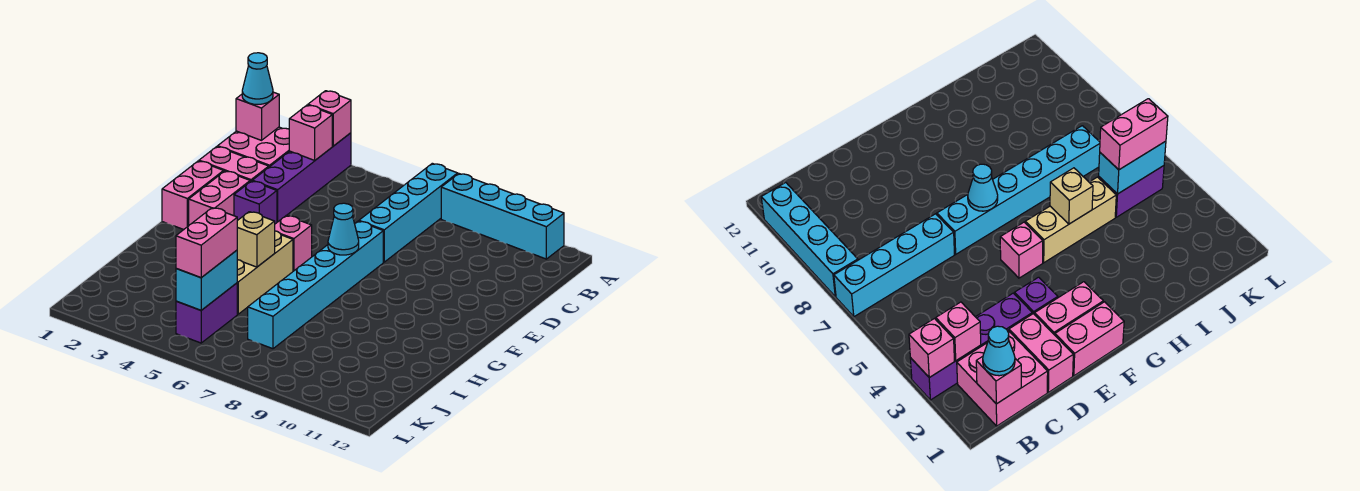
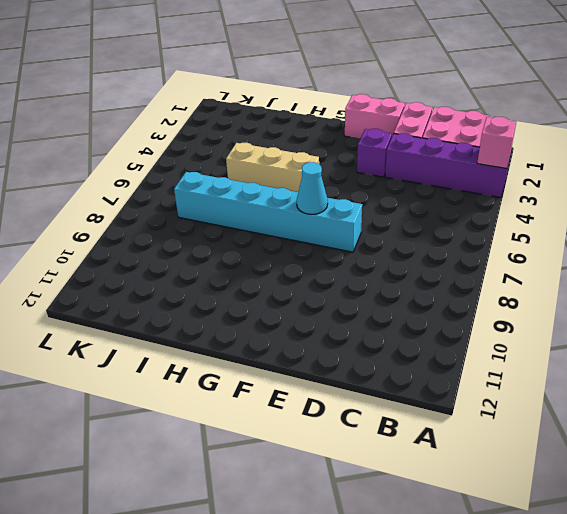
none -> cyan 1x4 brick [359,163,458,262]
none -> cyan 1x4 brick [441,174,564,259]
none -> pink 1x2 brick [189,171,250,225]

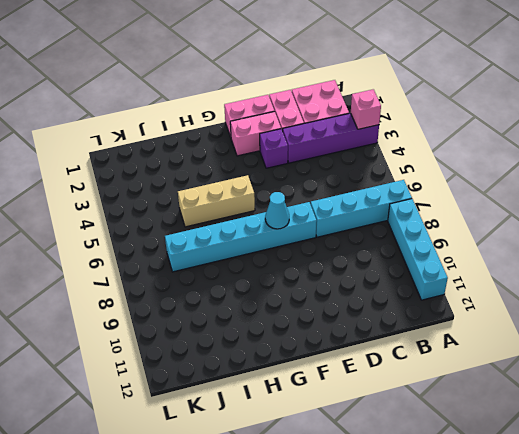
none -> pink 1x1 brick [275,215,312,271]
none -> purple 1x2 brick [176,283,237,343]
none -> pink 1x1 brick [236,92,279,140]

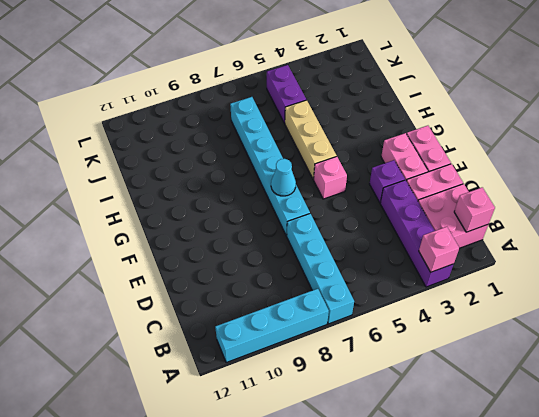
none -> pink 1x1 brick [289,105,332,160]
none -> tan 1x1 brick [237,212,275,267]
none -> cyan 1x2 brick [176,250,237,310]

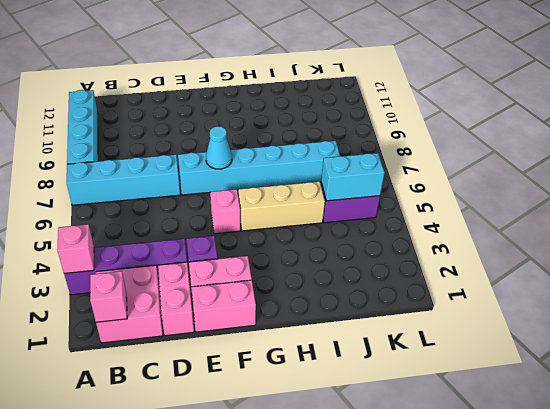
none -> pink 1x1 brick [289,105,332,160]
none -> tan 1x1 brick [237,212,275,267]
none -> cyan 1x1 cone [242,53,273,104]

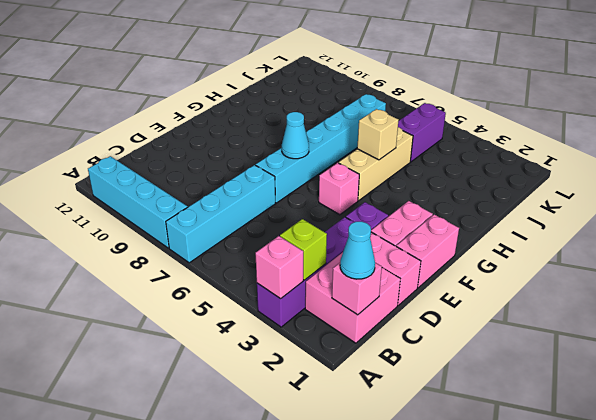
lime 1x1 brick [280,219,327,280] -> pink 1x1 brick [289,105,332,160]
none -> cyan 1x2 brick [176,250,237,310]
none -> pink 1x2 brick [176,208,237,278]

